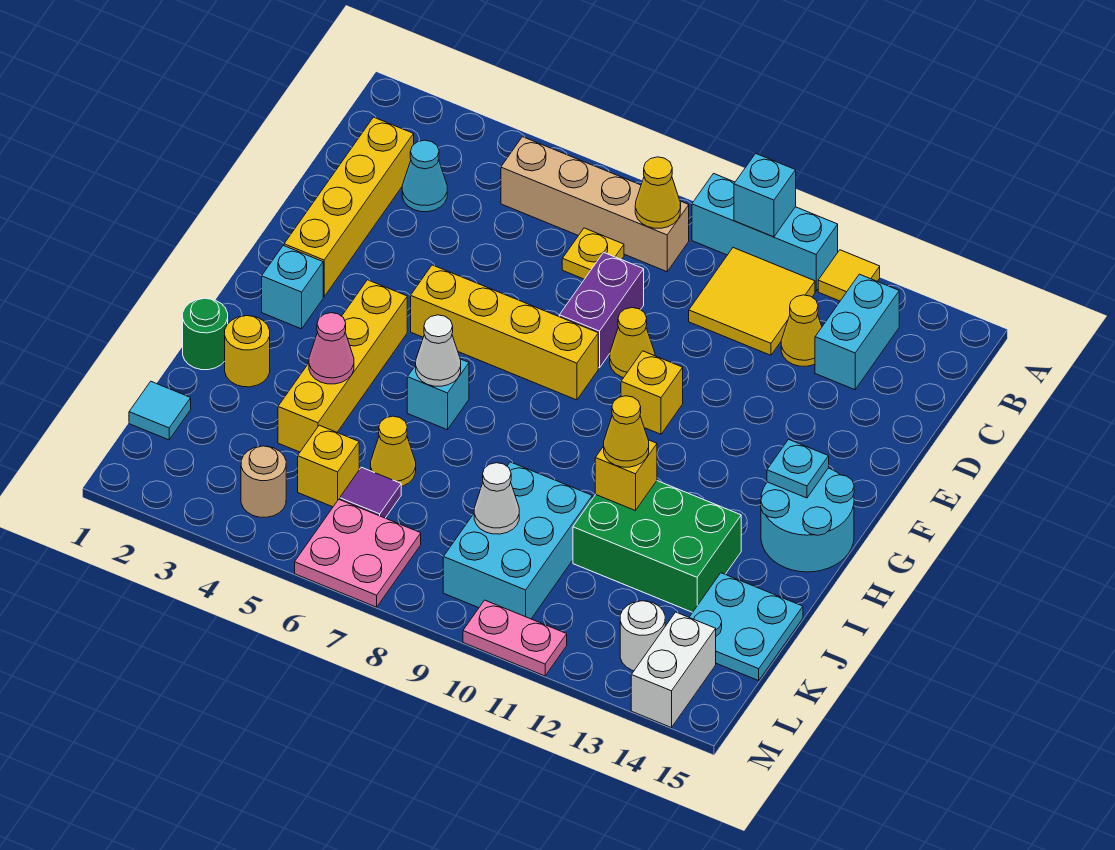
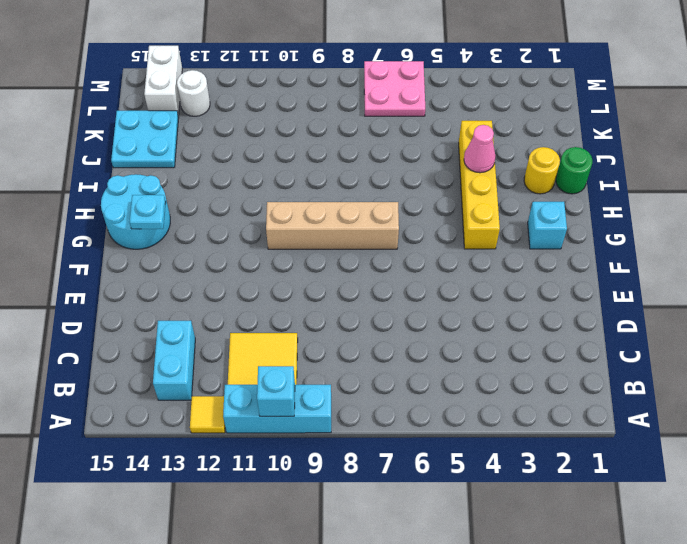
tan 1x4 brick [266,202,399,249] -> tan 1x4 brick moved to [501,137,689,272]
none -> yellow 1x4 brick [284,117,414,297]
none -> cyan 1x1 cone [402,140,447,212]
none -> yellow 1x1 plate [562,228,624,279]
none -> yellow 1x1 cone [781,295,822,366]

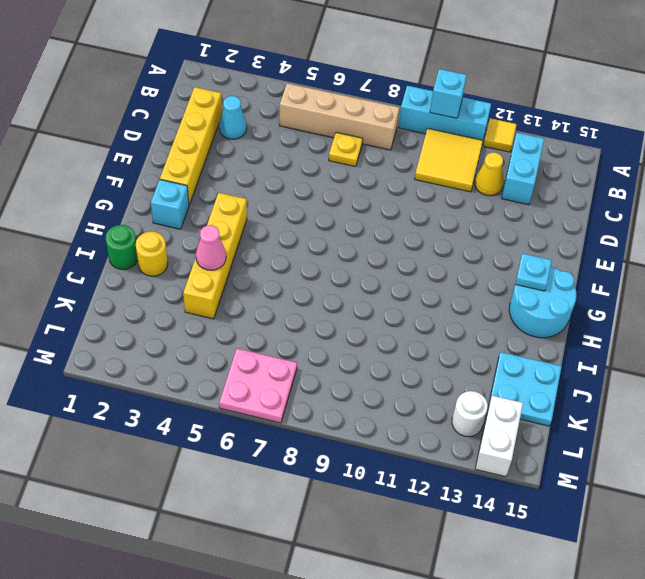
none -> purple 1x2 brick [559,252,644,368]
none -> yellow 1x1 cone [610,308,655,378]
none -> yellow 1x4 brick [411,265,598,400]
none -> yellow 1x1 brick [621,351,683,434]

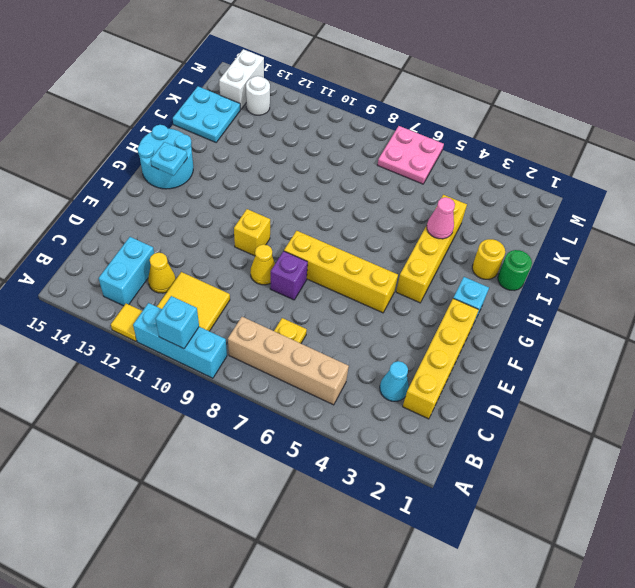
purple 1x1 brick [270,251,308,300] -> purple 1x2 brick [559,252,644,368]
none -> cyan 1x1 brick [407,359,469,430]
none -> green 2x3 brick [573,481,741,612]
none -> yellow 1x1 cone [371,416,416,486]
none -> cyan 2x3 brick [443,462,592,619]

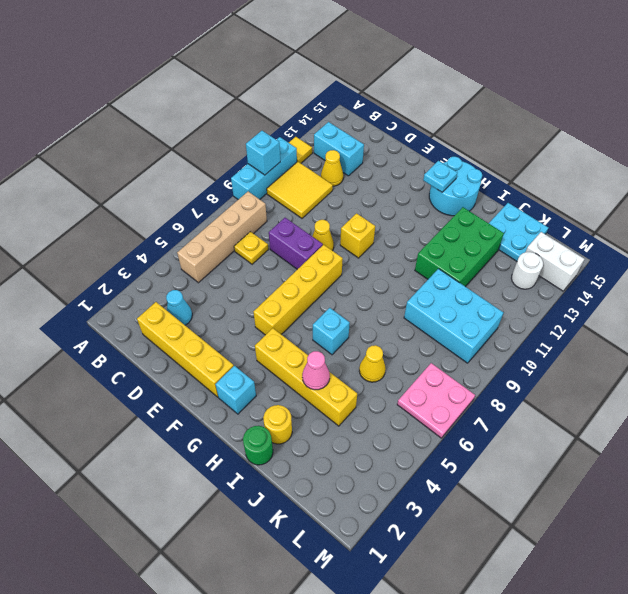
none -> cyan 1x1 tile [129,382,191,440]
none -> yellow 1x1 brick [298,425,359,507]
none -> purple 1x1 tile [340,467,401,518]
none -> tan 1x1 round brick [241,446,286,517]

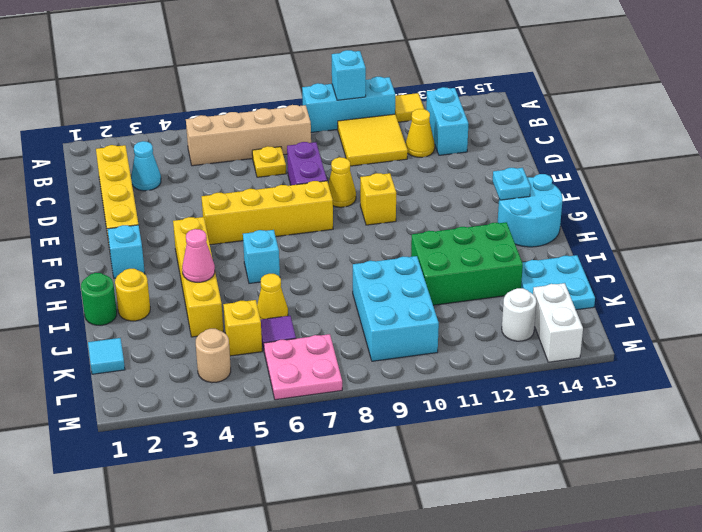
none -> pink 1x2 plate [463,600,567,676]
none -> yellow 1x1 cone [635,157,681,228]
none -> white 1x1 cone [416,315,461,386]
none -> yellow 1x1 brick [595,440,657,511]

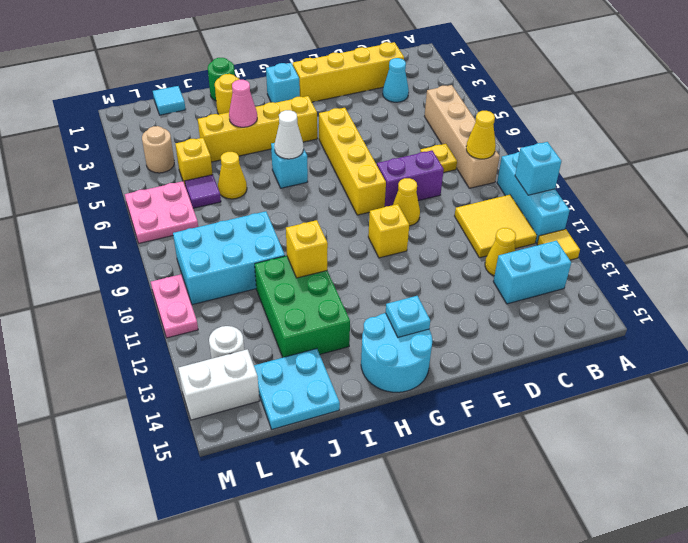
none -> white 1x1 cone [474,463,519,534]
none -> yellow 1x1 cone [604,396,649,467]

